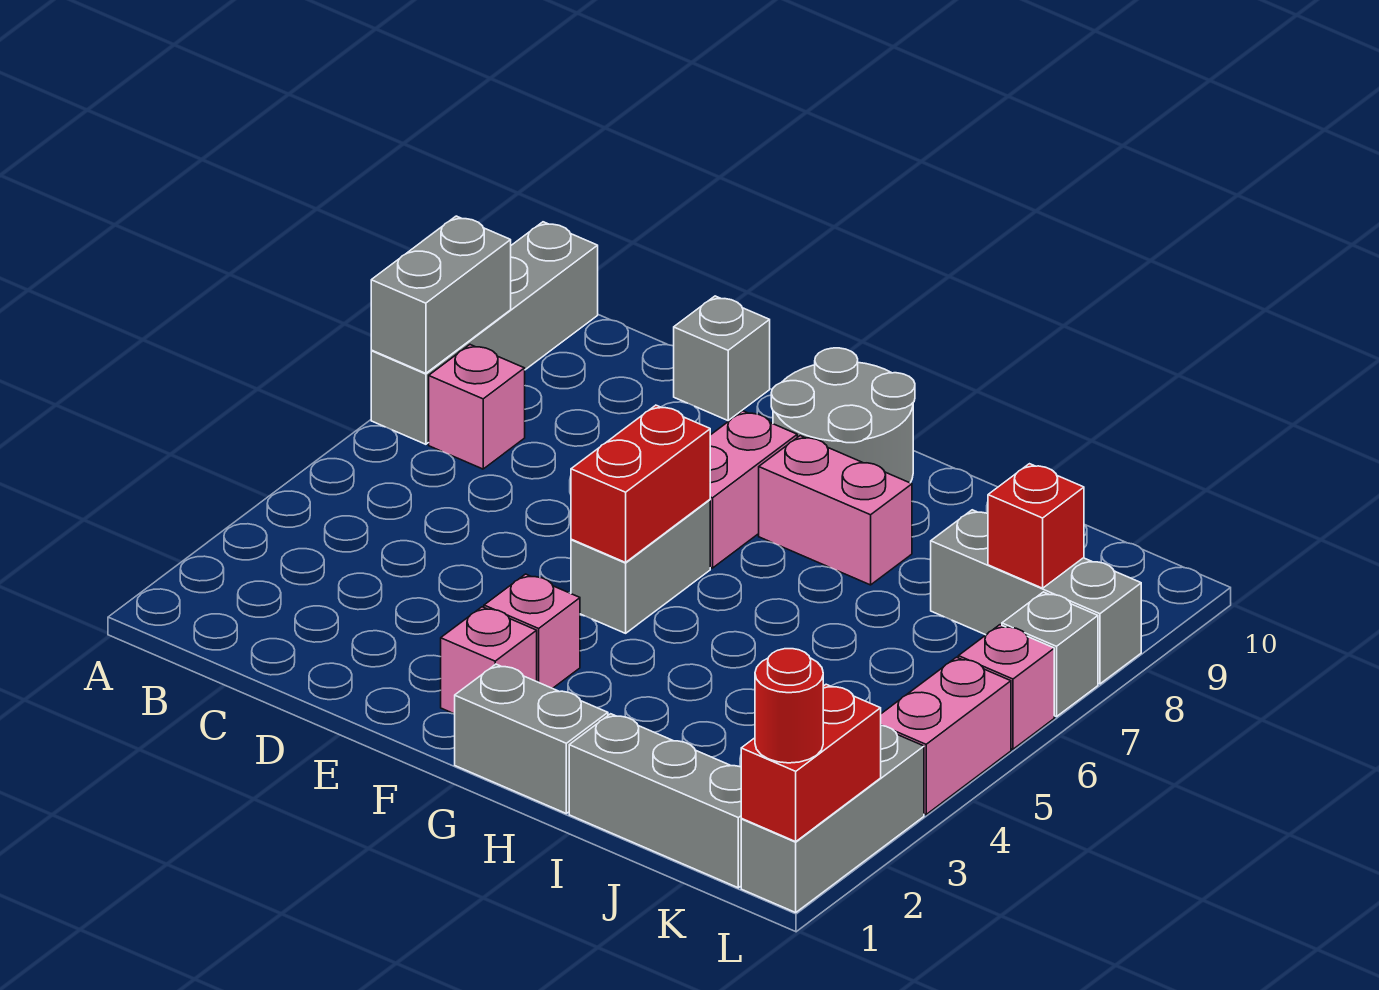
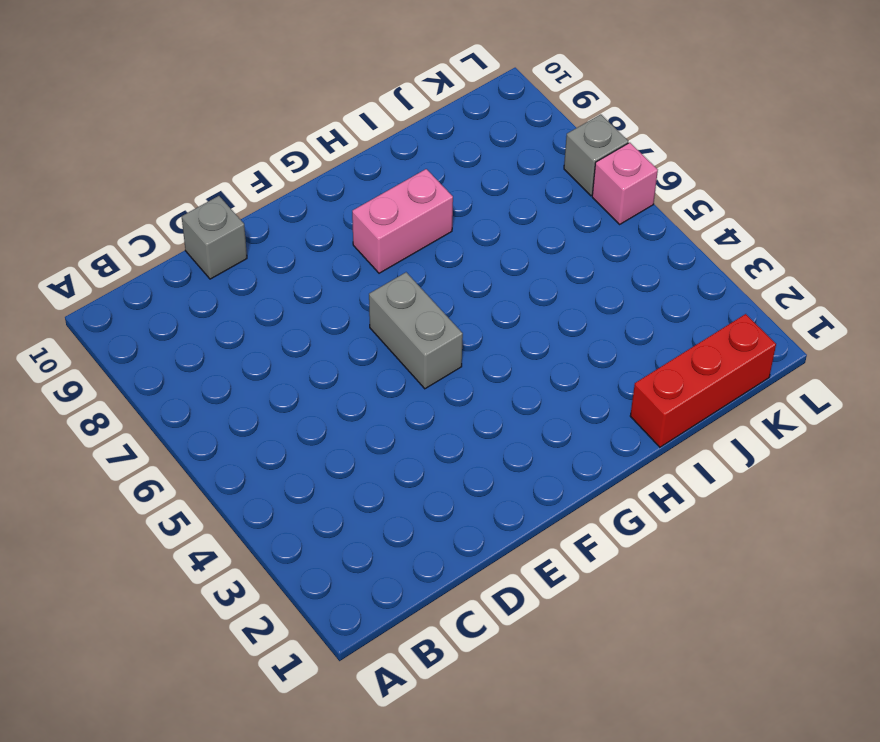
red 1x3 brick [630,314,776,447] -> grey 1x3 brick [569,714,742,888]
none -> grey 1x4 brick [371,222,598,444]
none -> pink 1x1 brick [429,345,525,469]
none -> pink 1x1 brick [441,607,537,714]

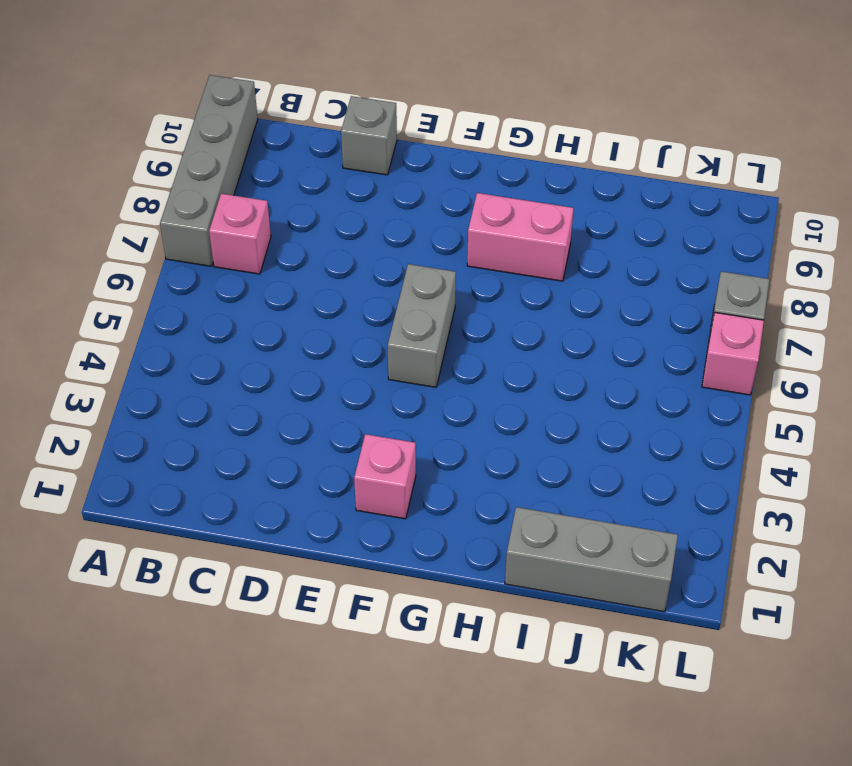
none -> pink 1x1 brick [484,574,580,689]
none -> pink 1x2 brick [710,411,797,568]
none -> grey 2x2 round brick [771,348,915,483]

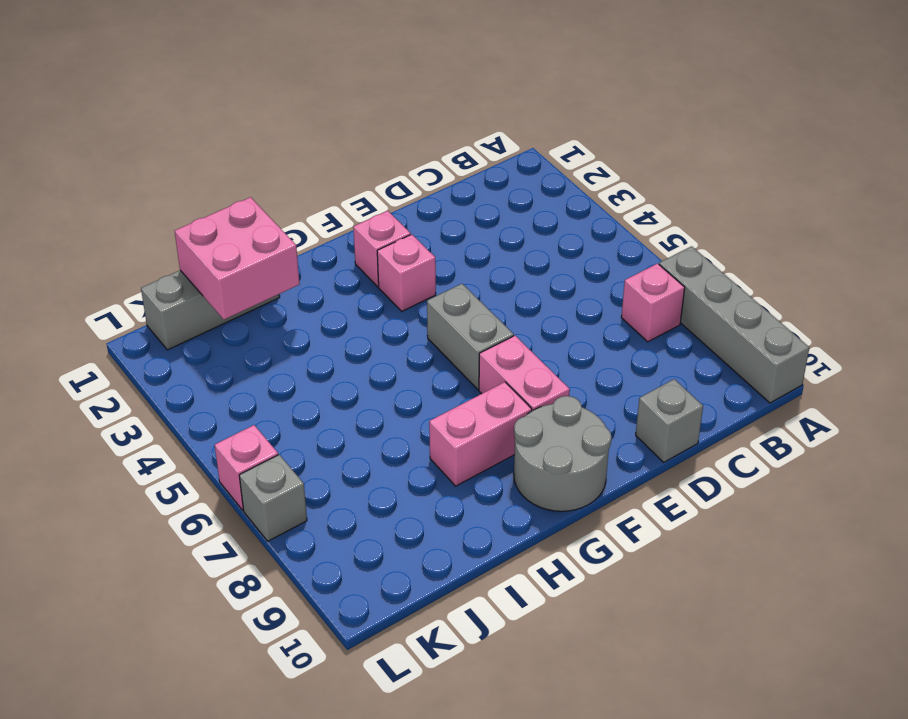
pink 2x2 brick [175,197,299,319] -> none
none -> grey 1x2 brick [455,664,608,813]
none -> grey 1x3 brick [931,510,1141,684]
none -> grey 1x3 brick [741,726,924,912]

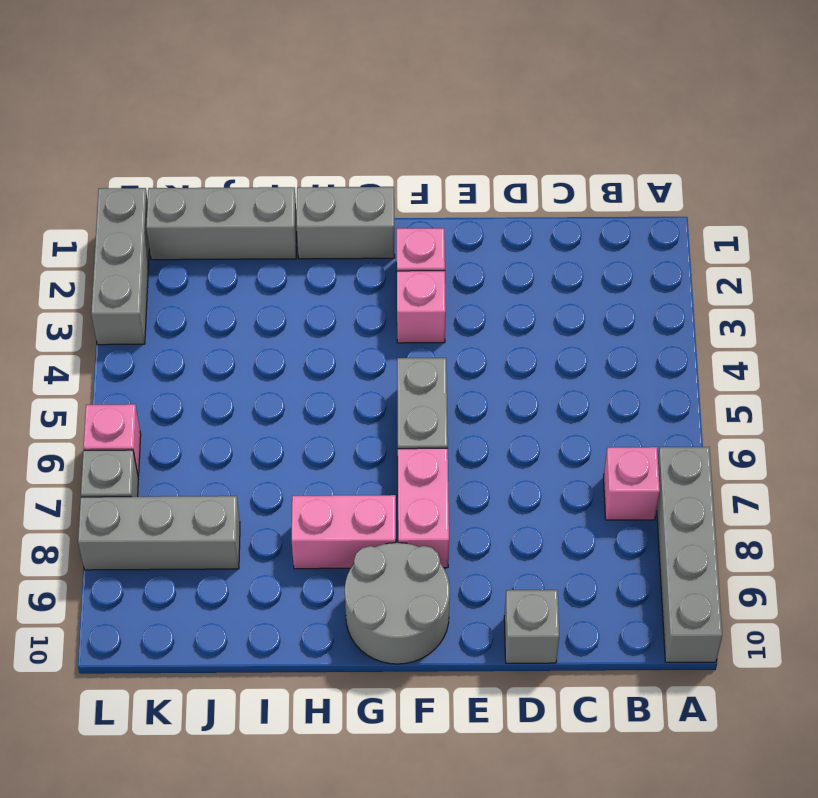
none -> pink 1x2 brick [881,657,1011,814]
none -> grey 1x2 brick [371,216,511,373]
none -> red 1x2 brick [571,405,710,562]

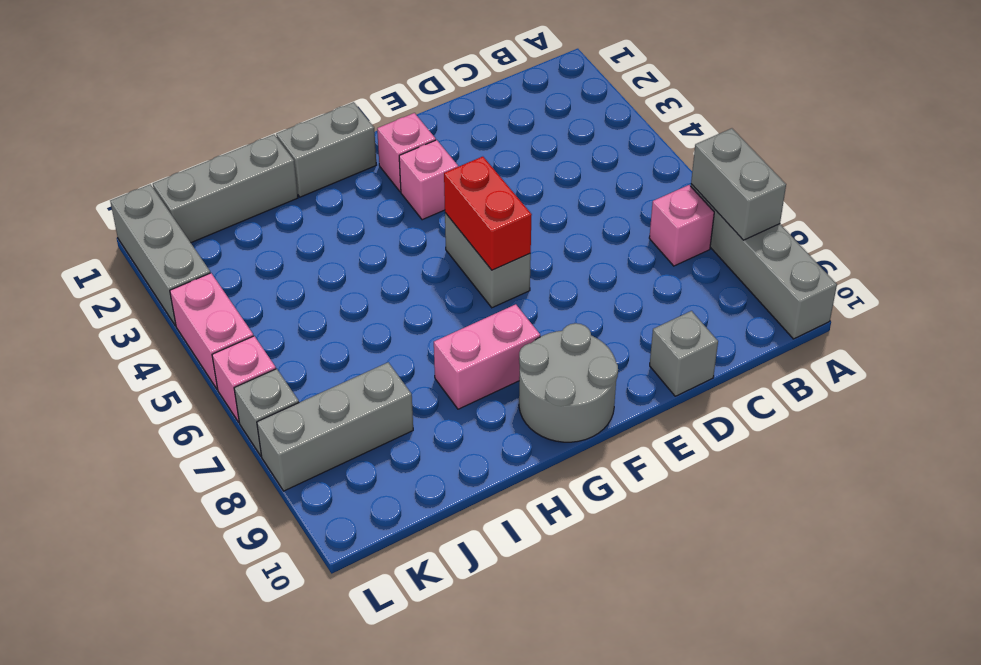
none -> pink 1x2 brick [710,411,797,568]
none -> red 1x1 brick [988,464,1084,588]
none -> red 1x2 brick [741,684,881,842]

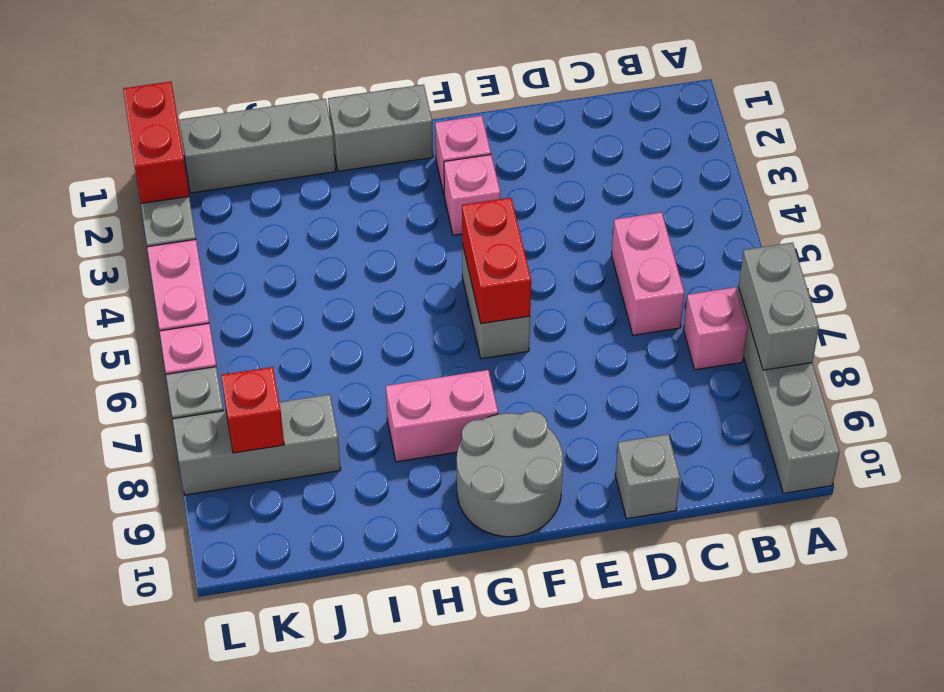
pink 1x2 brick [612,212,684,335] -> pink 1x2 brick moved to [710,411,797,568]
none -> red 1x1 round brick [755,649,823,763]

